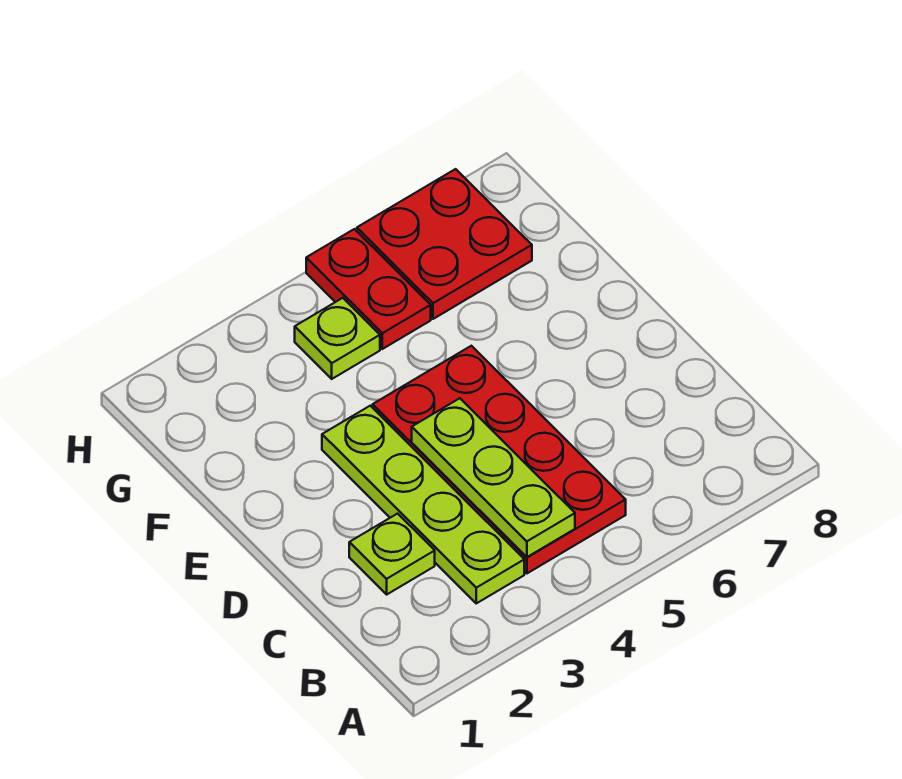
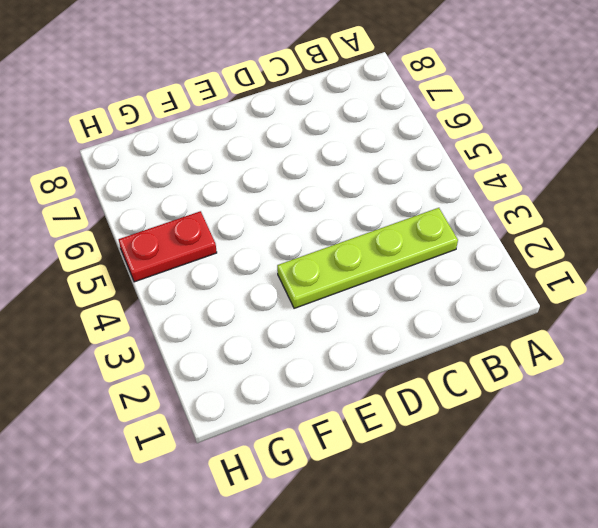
none -> red 2x4 plate [373,346,626,573]
none -> lime 1x1 plate [349,514,435,594]

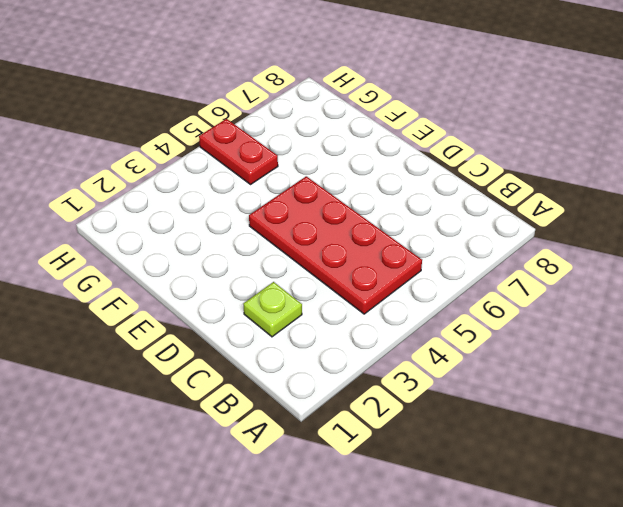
none -> lime 1x4 plate [322,406,524,603]
none -> lime 1x1 plate [295,298,380,379]

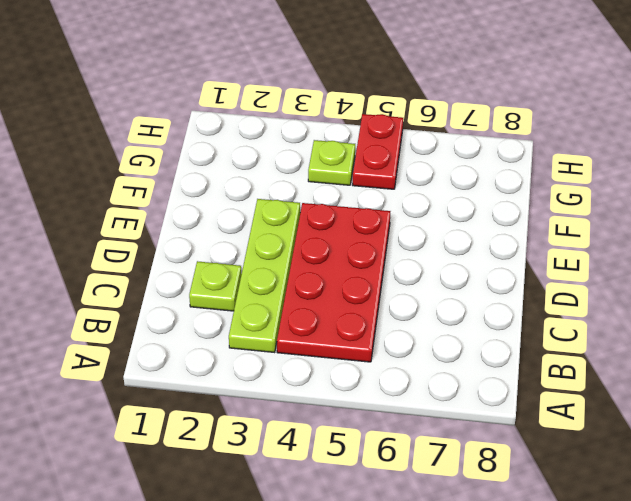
none -> red 2x2 plate [357,169,532,319]
none -> lime 1x3 plate [412,398,575,557]

